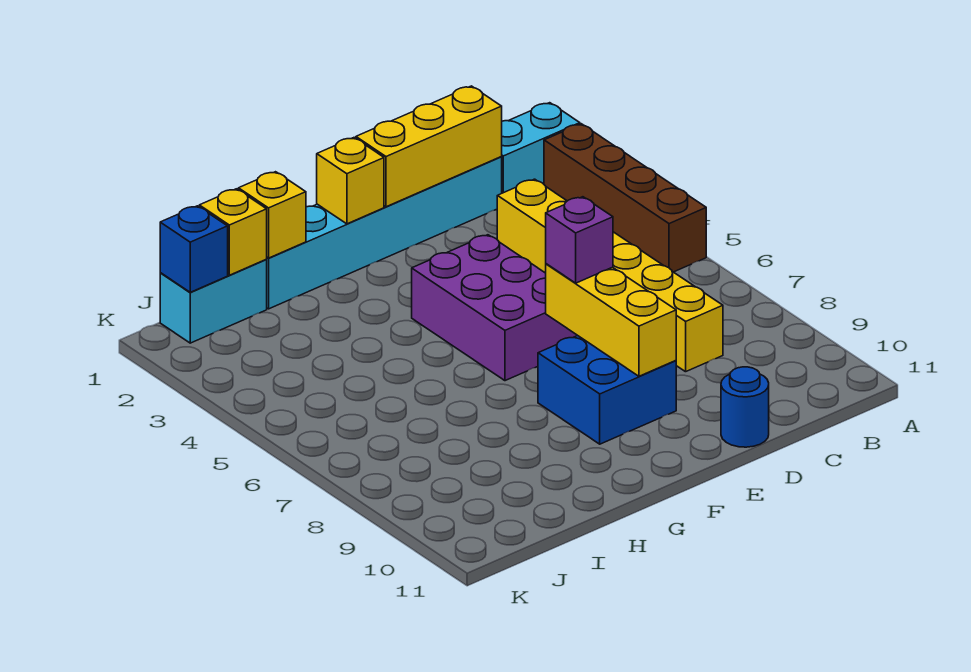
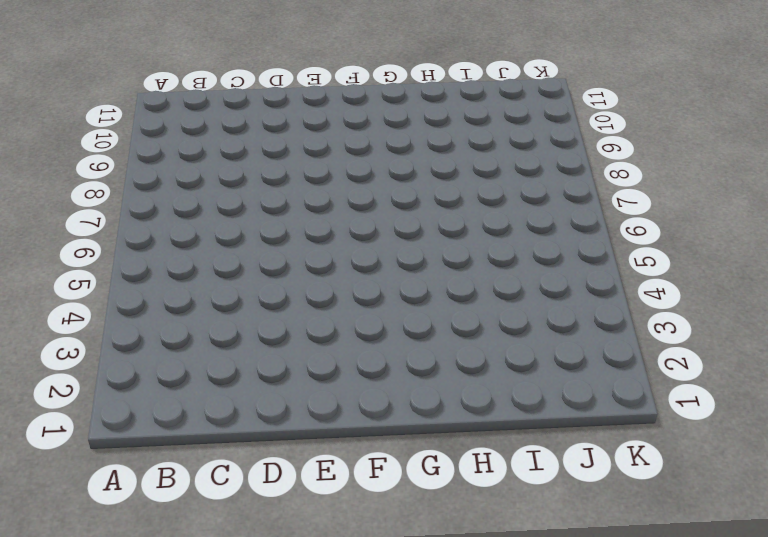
none -> cyan 1x2 brick [501,103,580,193]
none -> brown 1x4 brick [544,124,706,272]
none -> cyan 1x6 brick [267,157,502,309]

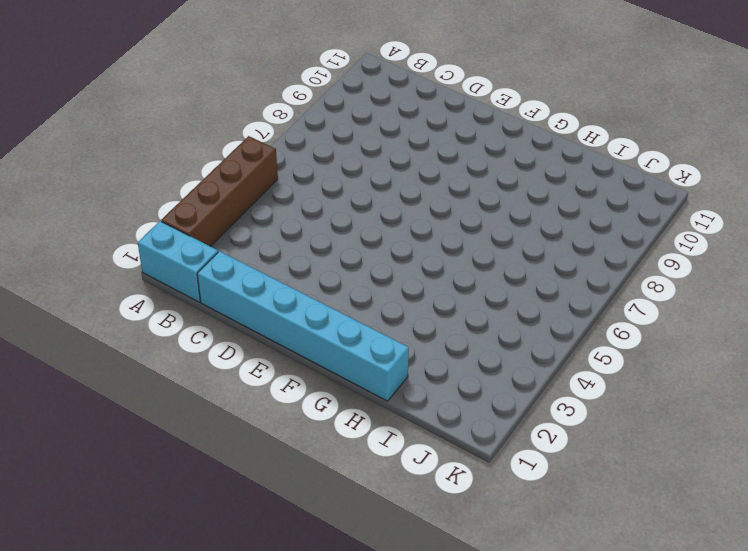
none -> yellow 1x6 brick [497,179,723,372]
none -> blue 1x1 round brick [721,367,769,447]
none -> purple 2x3 brick [412,235,578,381]

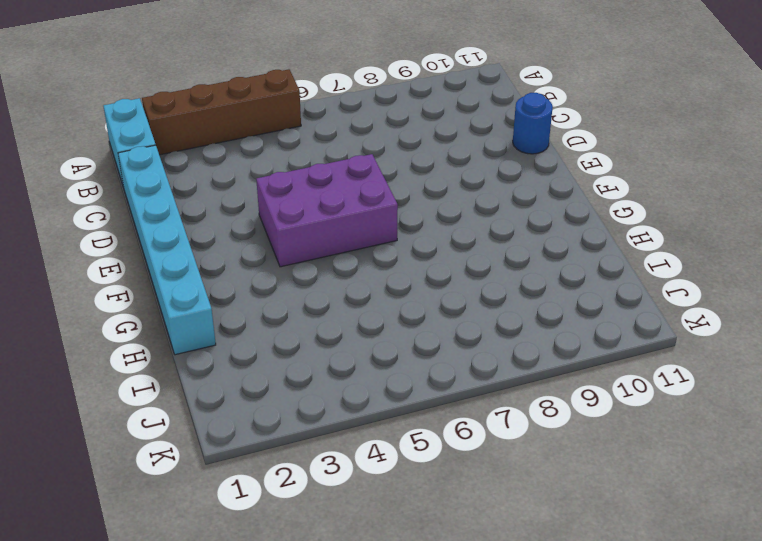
none -> yellow 1x6 brick [497,179,723,372]
none -> blue 2x2 brick [538,336,676,444]
none -> cyan 1x2 brick [160,259,267,343]

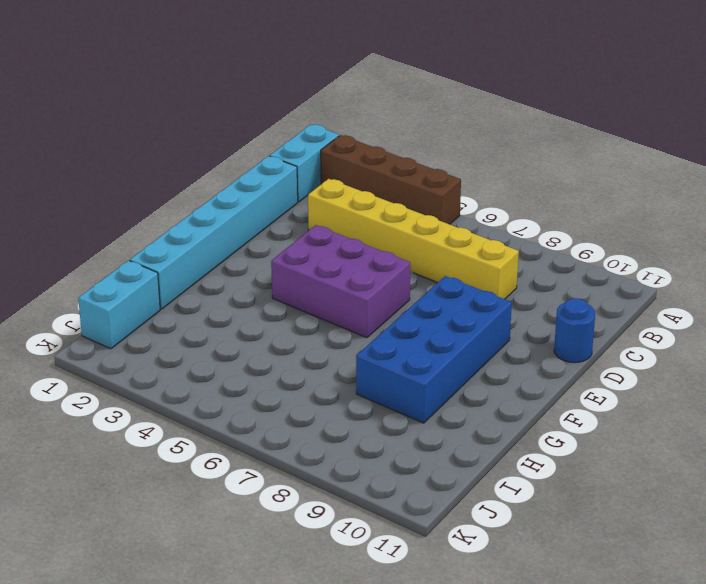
blue 2x4 brick [356,276,512,423] -> blue 2x2 brick [538,336,676,444]
none -> yellow 1x3 brick [356,86,502,207]
none -> yellow 1x3 brick [546,264,676,376]
none -> yellow 1x1 brick [317,138,384,224]

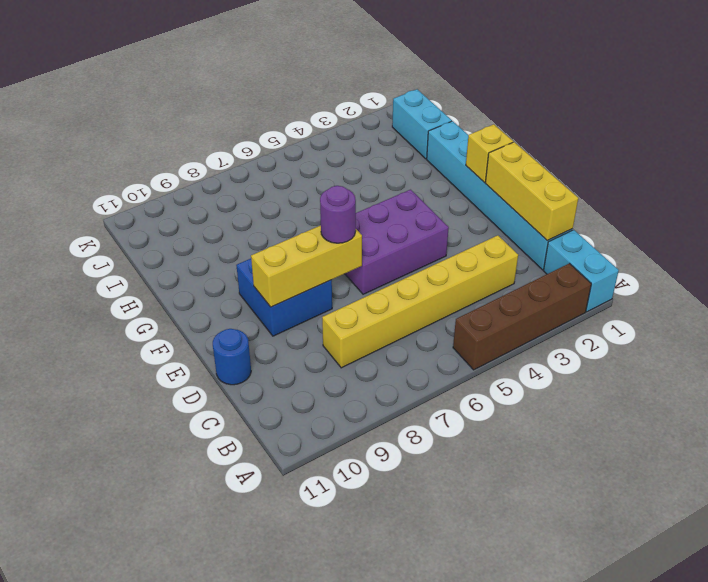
purple 1x1 round brick [320,186,356,243] -> purple 1x1 brick [546,197,613,283]
none -> yellow 1x1 brick [238,172,306,258]
none -> yellow 1x1 brick [199,189,267,275]
none -> blue 1x1 brick [160,206,228,292]

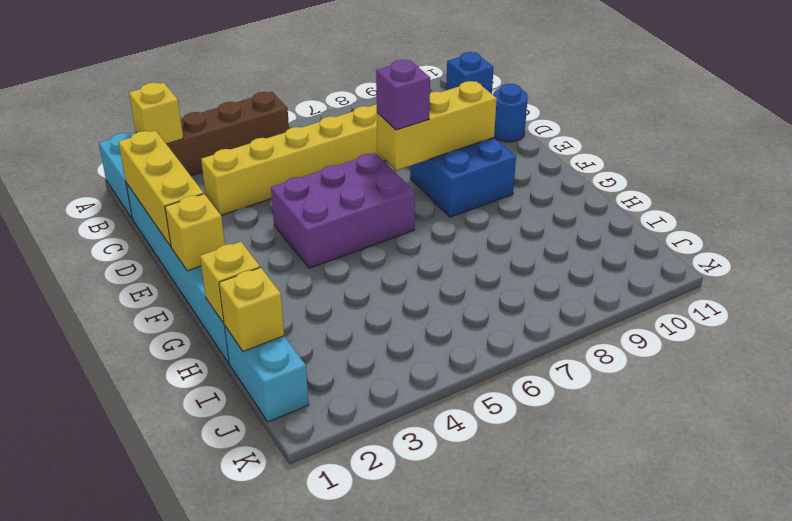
yellow 1x1 brick [129,83,183,144] -> none
blue 1x1 brick [446,52,494,94] -> blue 1x1 brick moved to [160,206,228,292]

